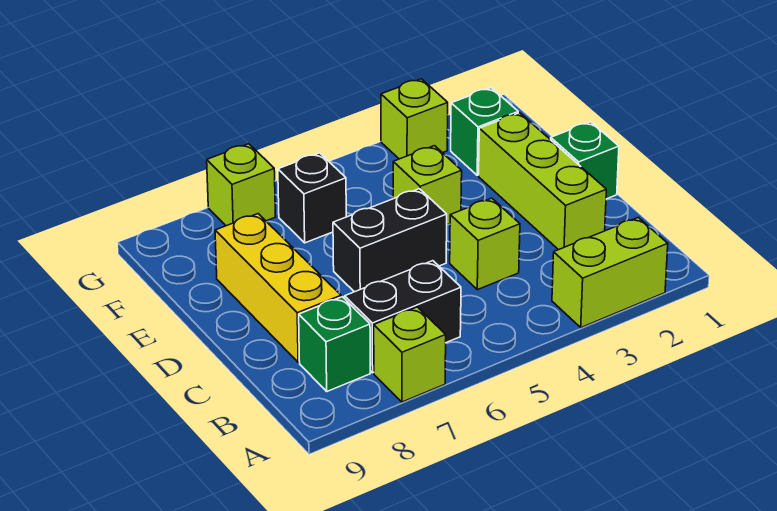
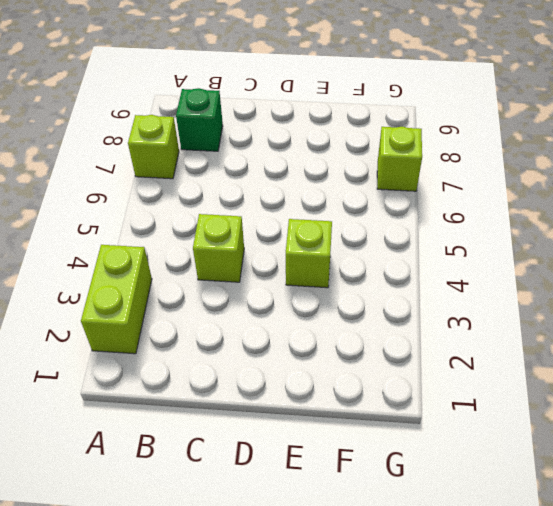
none -> black 1x2 brick [345,261,461,373]
none -> lime 1x3 brick [479,113,606,250]
none -> yellow 1x3 brick [215,214,341,362]

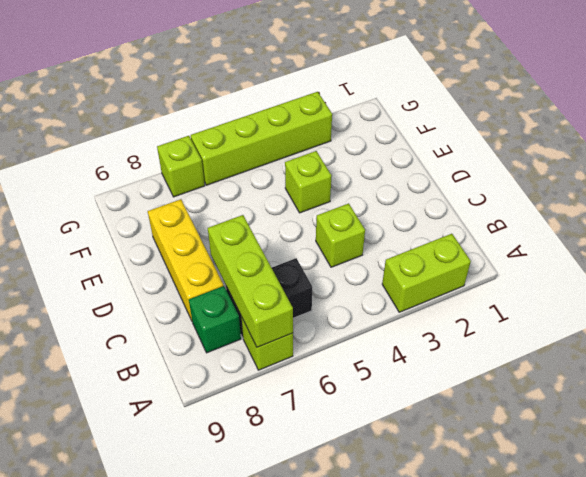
lime 1x3 brick [208,215,293,347] -> lime 1x3 brick moved to [479,113,606,250]
lime 1x4 brick [191,92,332,185] -> lime 1x1 brick [381,79,448,159]
none -> green 1x1 brick [551,122,619,199]
none -> black 1x2 brick [333,189,447,292]
none -> green 1x1 brick [451,88,518,175]

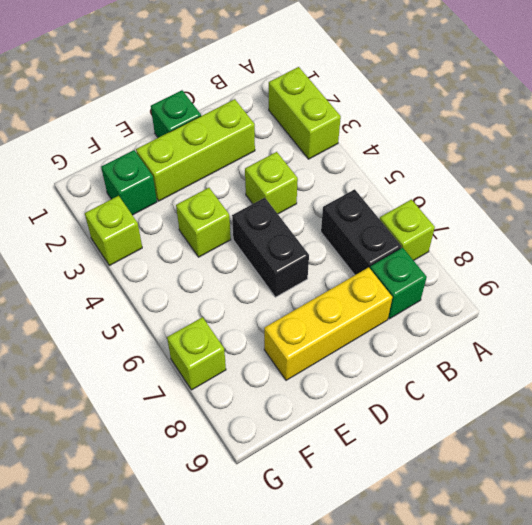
none -> black 1x1 brick [278,153,346,243]

